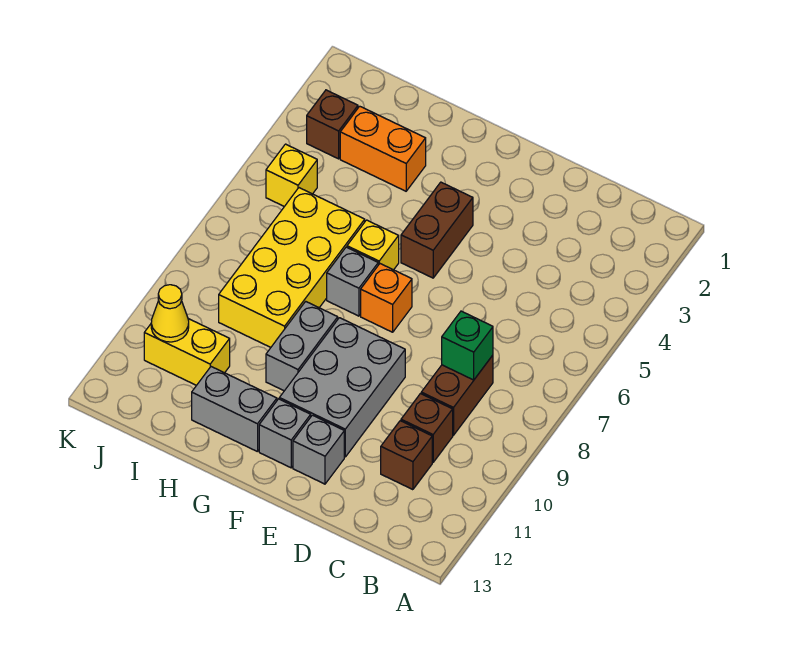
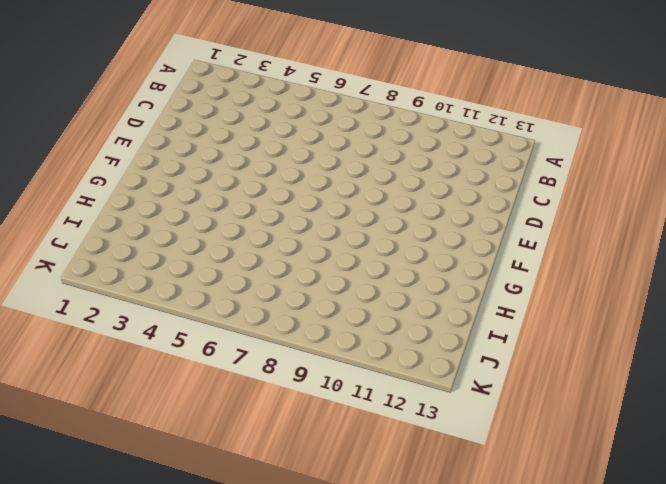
none -> brown 1x2 brick [421,355,493,435]
none -> brown 1x1 brick [401,394,453,462]
none -> brown 1x1 brick [381,421,432,490]

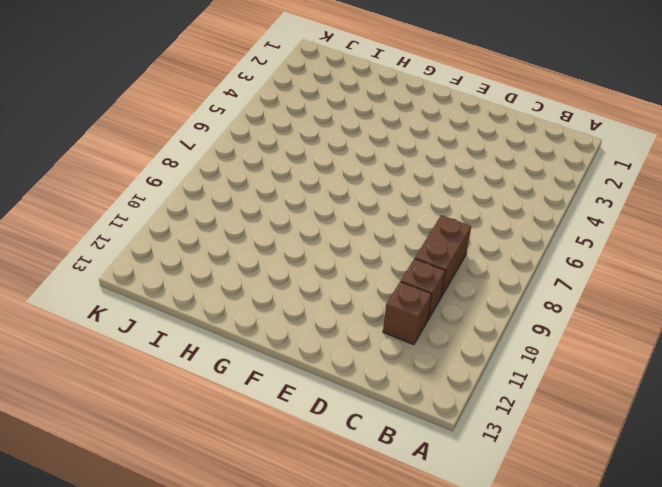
none -> grey 2x3 brick [279,318,405,457]
none -> grey 1x1 brick [293,415,344,484]
none -> brown 1x2 brick [401,182,473,278]

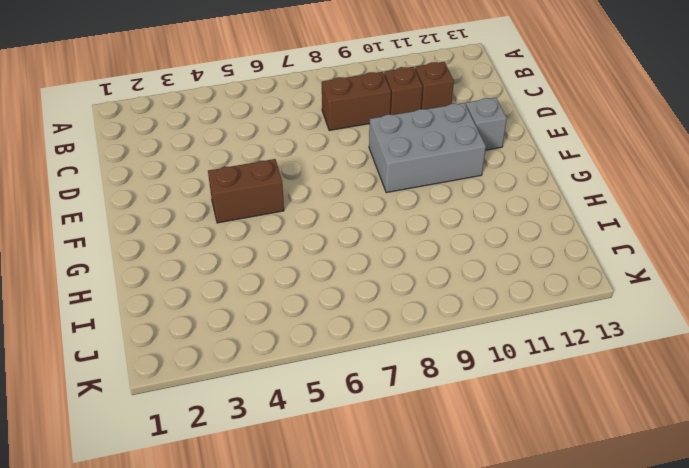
none -> orange 1x1 brick [361,264,412,332]
none -> grey 1x1 brick [259,399,311,468]
none -> yellow 1x1 brick [347,220,399,270]

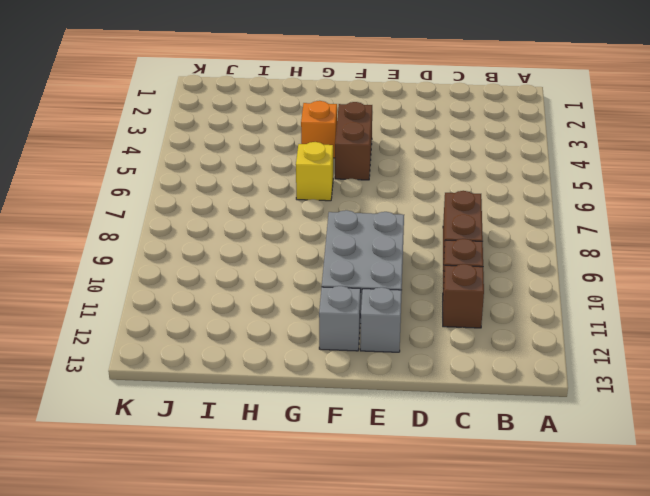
orange 1x1 brick [301,101,337,158] -> orange 1x1 brick moved to [361,264,412,332]
none -> grey 1x1 brick [327,247,378,316]
none -> grey 1x2 brick [266,301,338,391]
none -> grey 1x2 brick [192,367,277,452]

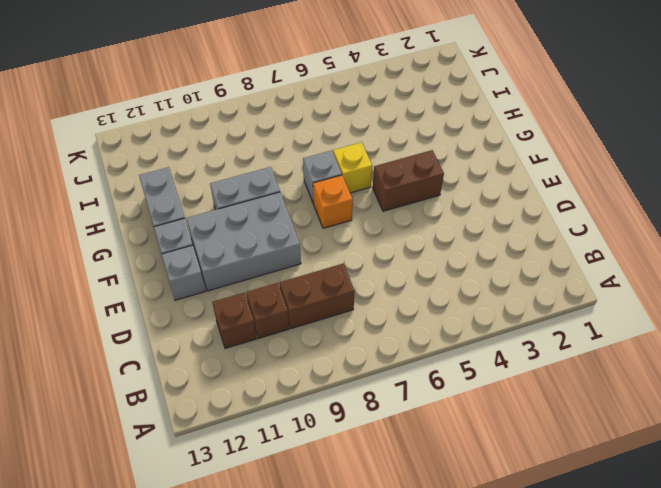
none -> orange 1x2 brick [340,106,426,191]
none -> yellow 2x4 brick [219,188,365,347]
none -> yellow 1x2 brick [144,319,230,385]

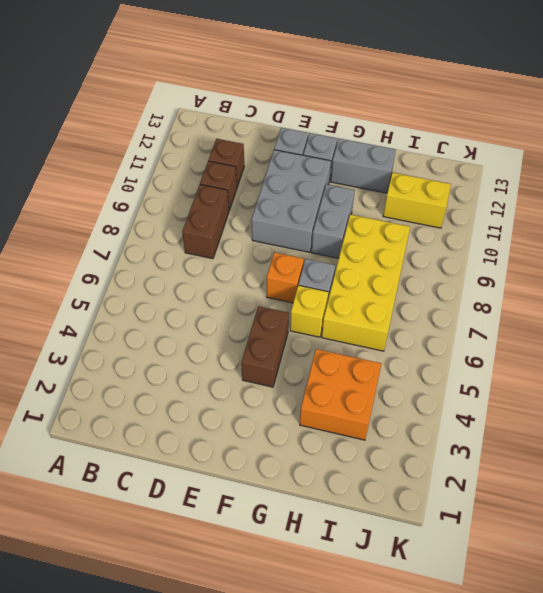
orange 2x2 brick [300,349,381,440] -> orange 1x2 brick [340,106,426,191]
none -> brown 1x1 brick [307,90,358,159]
none -> yellow 1x1 brick [266,144,317,207]
none -> green 1x1 brick [442,311,493,380]

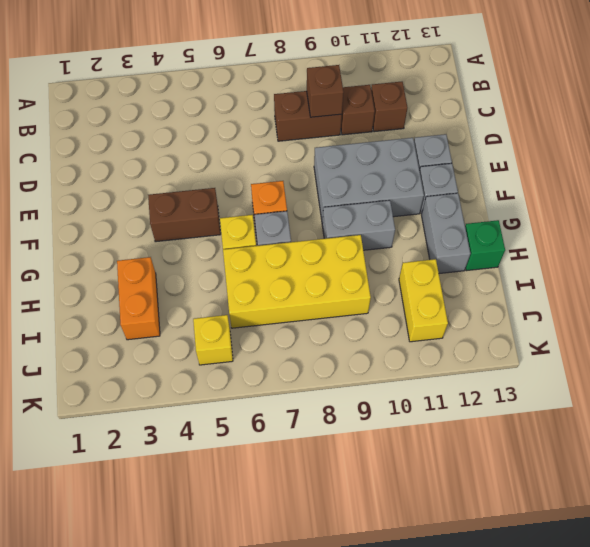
brown 1x1 brick [307,65,344,117] -> brown 1x1 brick moved to [307,90,358,159]
green 1x1 brick [465,220,505,271] -> green 1x1 brick moved to [442,311,493,380]
none -> yellow 1x1 cone [151,285,189,342]

